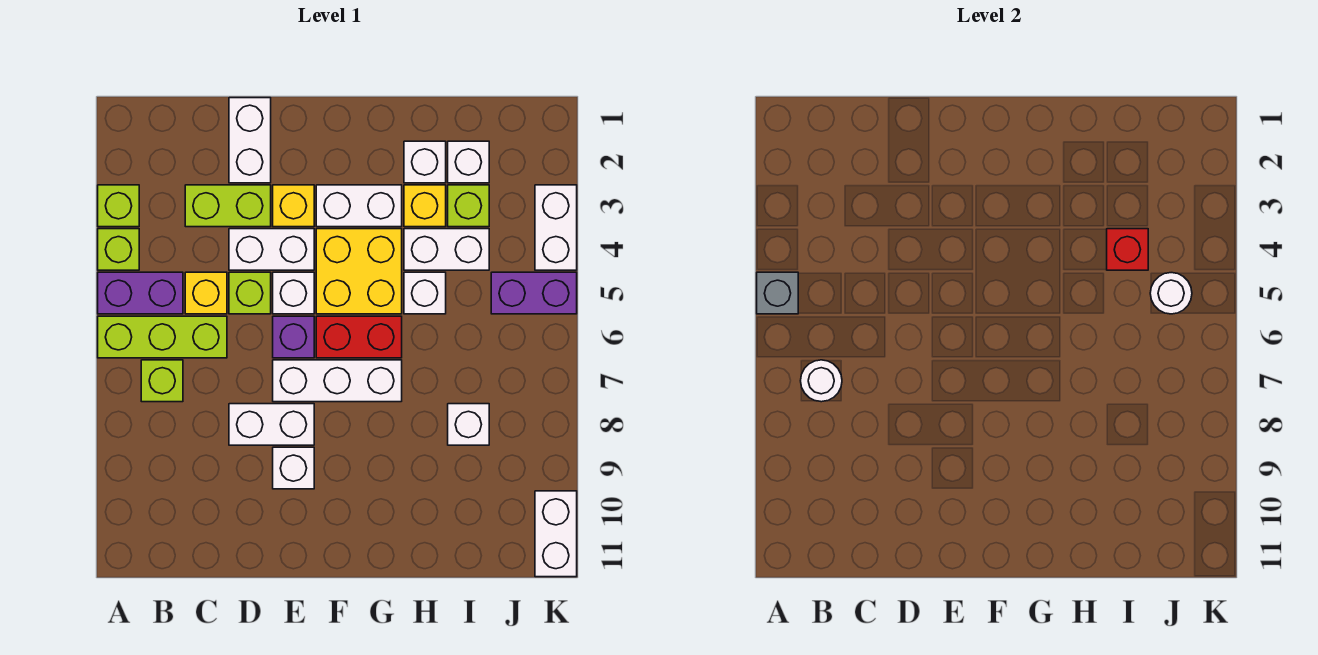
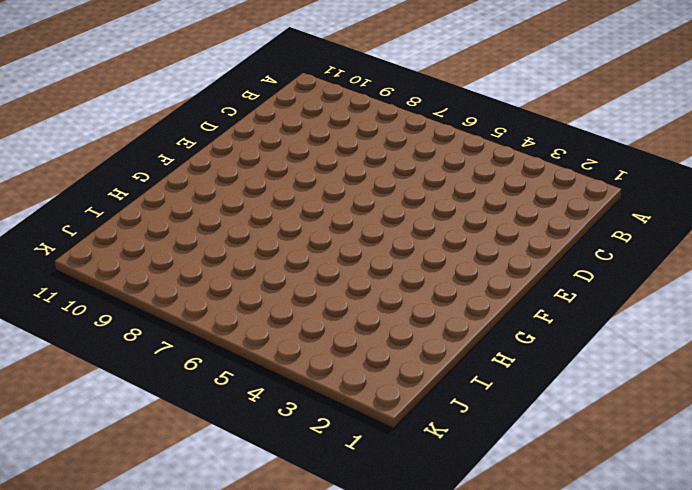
none -> lime 1x1 brick [98,185,139,227]
none -> lime 1x1 brick [98,229,139,270]
none -> purple 1x2 brick [98,272,183,314]
none -> lime 1x3 brick [98,316,227,358]

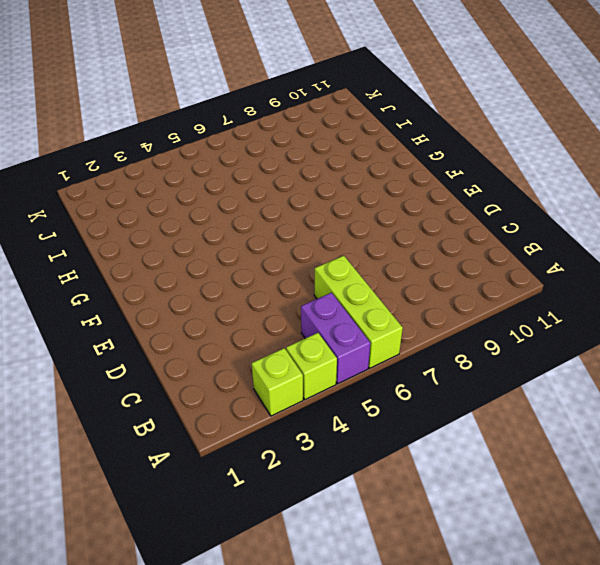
none -> lime 1x1 brick [141,360,183,402]
none -> lime 1x2 brick [185,185,271,227]
none -> yellow 1x1 brick [185,272,227,314]
none -> white 1x2 brick [229,98,271,183]

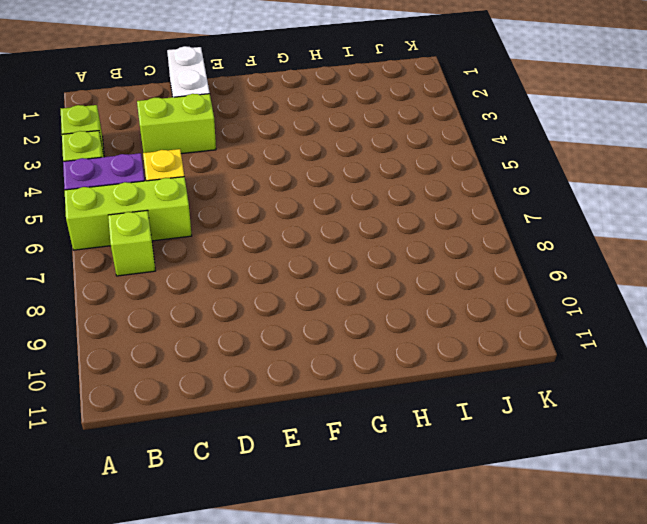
none -> white 1x2 brick [229,229,314,270]
none -> lime 1x1 brick [229,272,271,314]
none -> white 1x2 brick [229,404,314,445]
none -> yellow 1x1 brick [273,185,314,227]

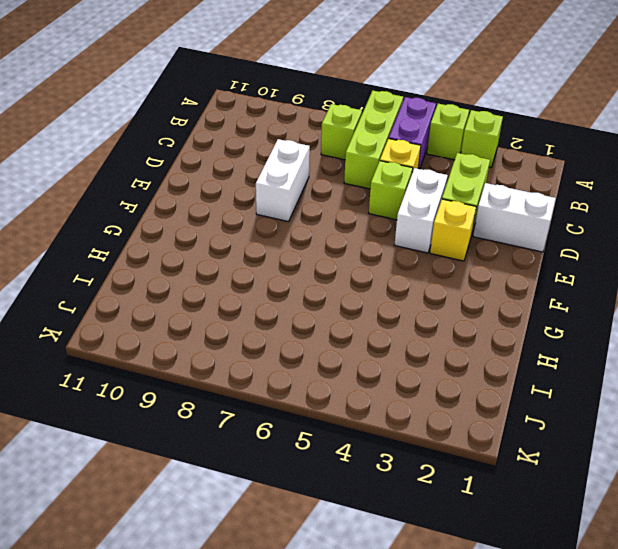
none -> white 1x1 brick [273,272,314,314]
none -> purple 1x1 brick [273,316,314,358]
none -> white 1x3 brick [273,360,402,402]
none -> white 1x1 brick [273,447,314,489]

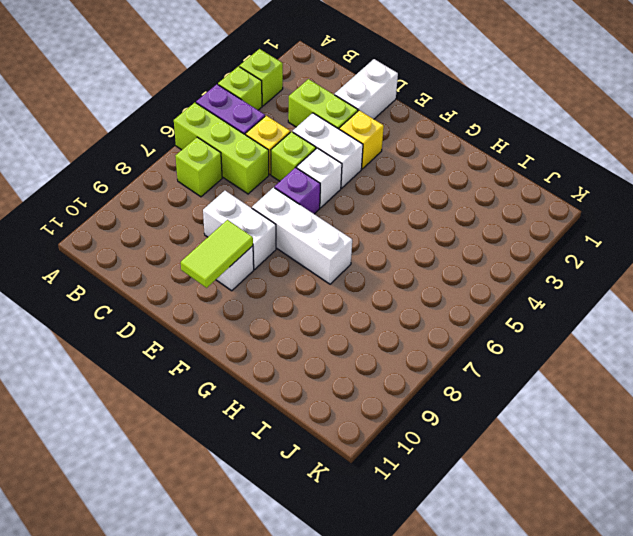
lime 1x2 tile [181,220,253,288] -> none
none -> white 1x2 brick [316,185,402,227]
none -> yellow 2x2 brick [316,229,402,314]
none -> red 1x2 brick [316,316,402,358]
none -> white 1x1 brick [404,141,446,183]

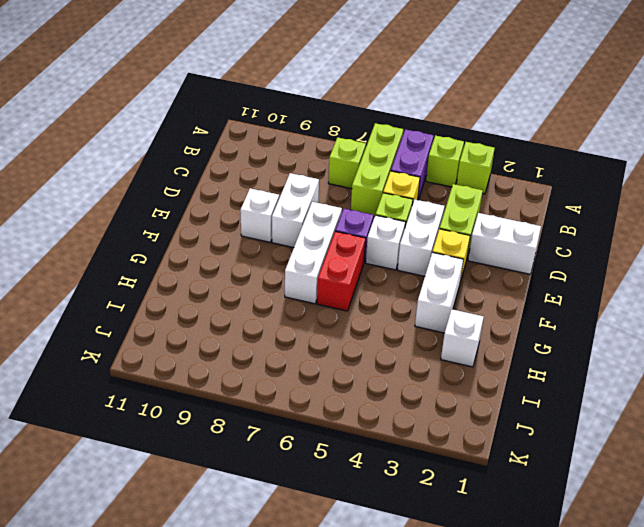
none -> yellow 2x2 brick [316,229,402,314]
none -> yellow 1x1 brick [404,185,446,227]
none -> white 1x2 brick [404,229,489,270]
none -> white 1x1 brick [404,272,446,314]

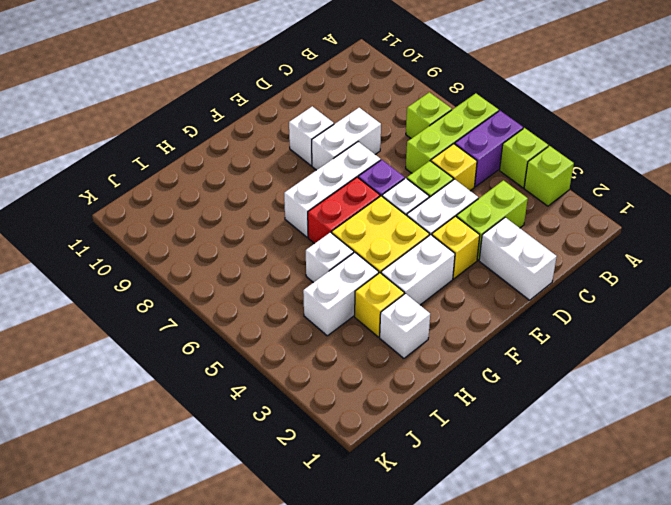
none -> white 1x1 brick [448,141,489,183]
none -> lime 1x1 brick [448,185,489,227]
none -> white 1x1 brick [448,404,489,445]
none -> purple 1x2 brick [491,272,577,314]

